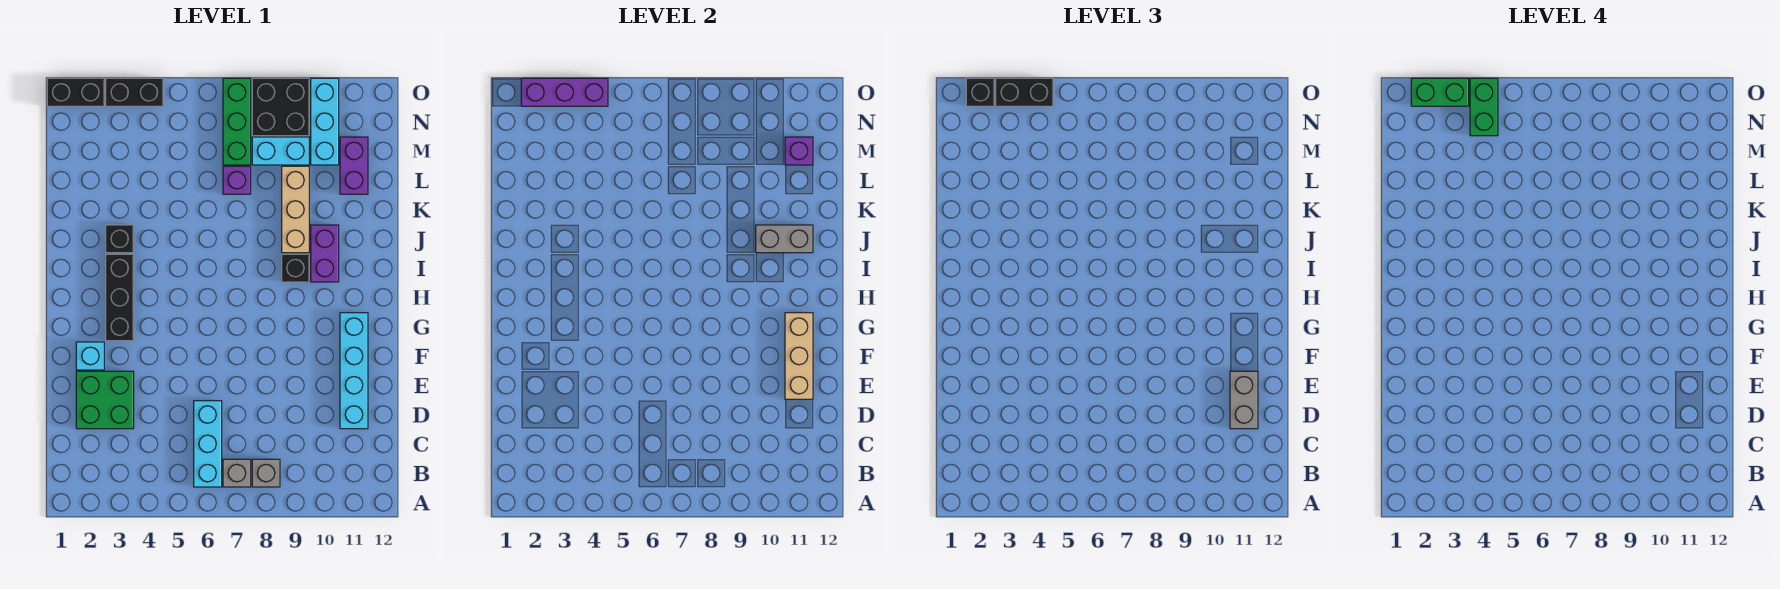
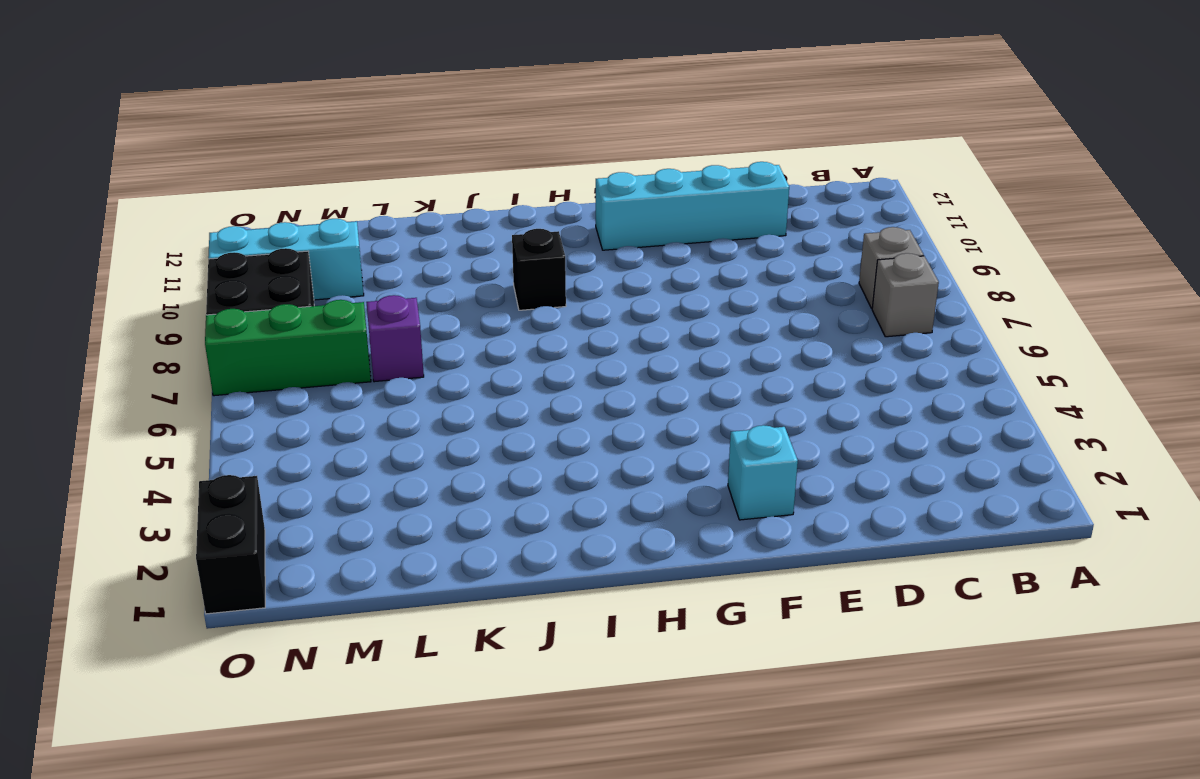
none -> cyan 1x3 brick [194,401,222,487]
none -> green 2x2 brick [76,371,134,429]
none -> black 1x3 brick [106,254,134,341]

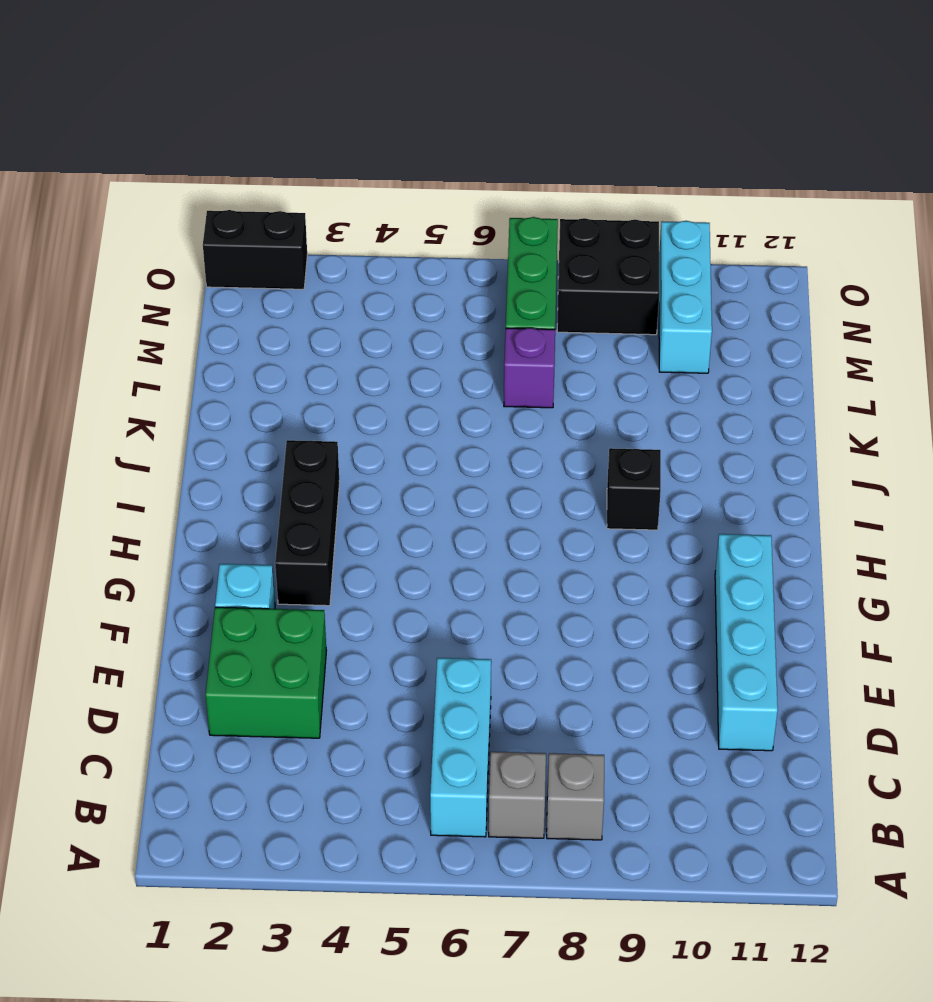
none -> purple 1x2 brick [311,225,339,282]
none -> black 1x1 brick [106,225,134,253]
none -> tan 1x3 brick [282,166,309,253]

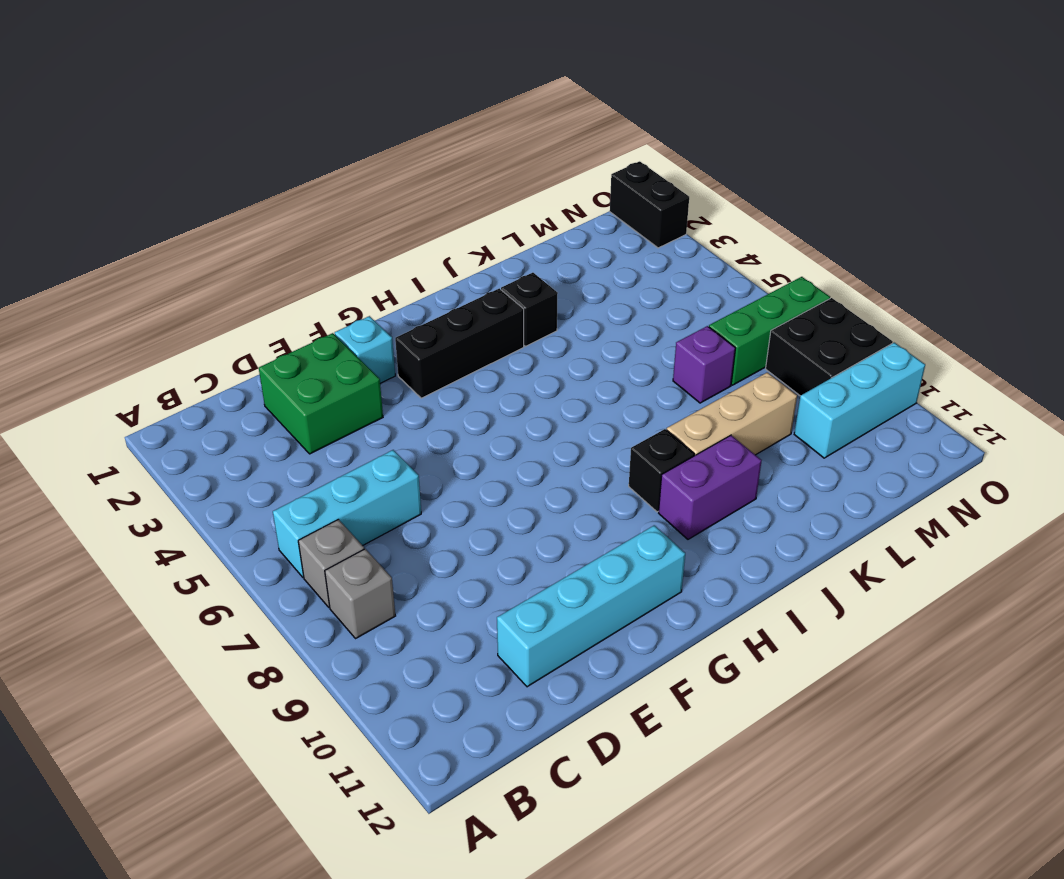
none -> purple 1x2 brick [340,137,368,194]
none -> cyan 1x2 brick [252,137,309,165]
none -> black 1x2 brick [106,78,163,106]

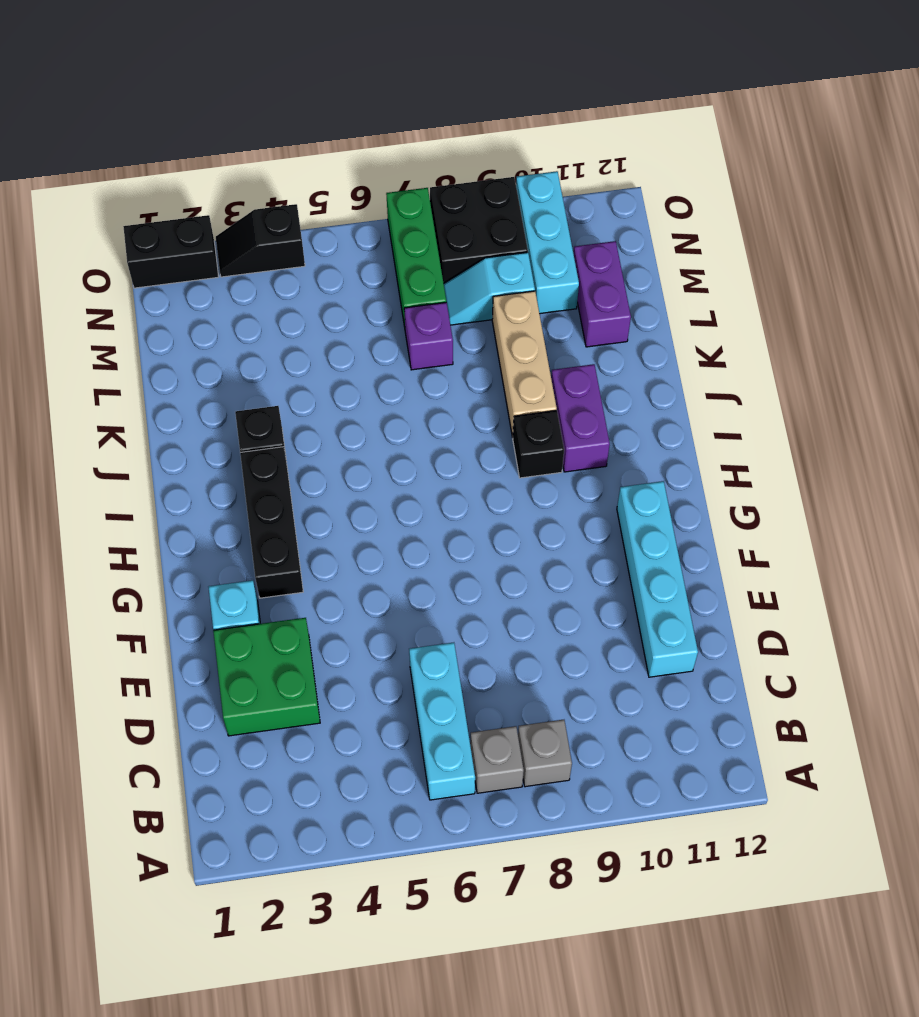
cyan 1x2 slope [444,252,535,325] -> cyan 1x2 brick [252,137,309,165]
black 1x2 slope [216,204,305,277] -> black 1x2 brick [106,78,163,106]
none -> tan 1x3 brick [785,313,813,399]
none -> grey 1x2 brick [756,225,813,253]
none -> purple 1x1 brick [785,137,813,165]

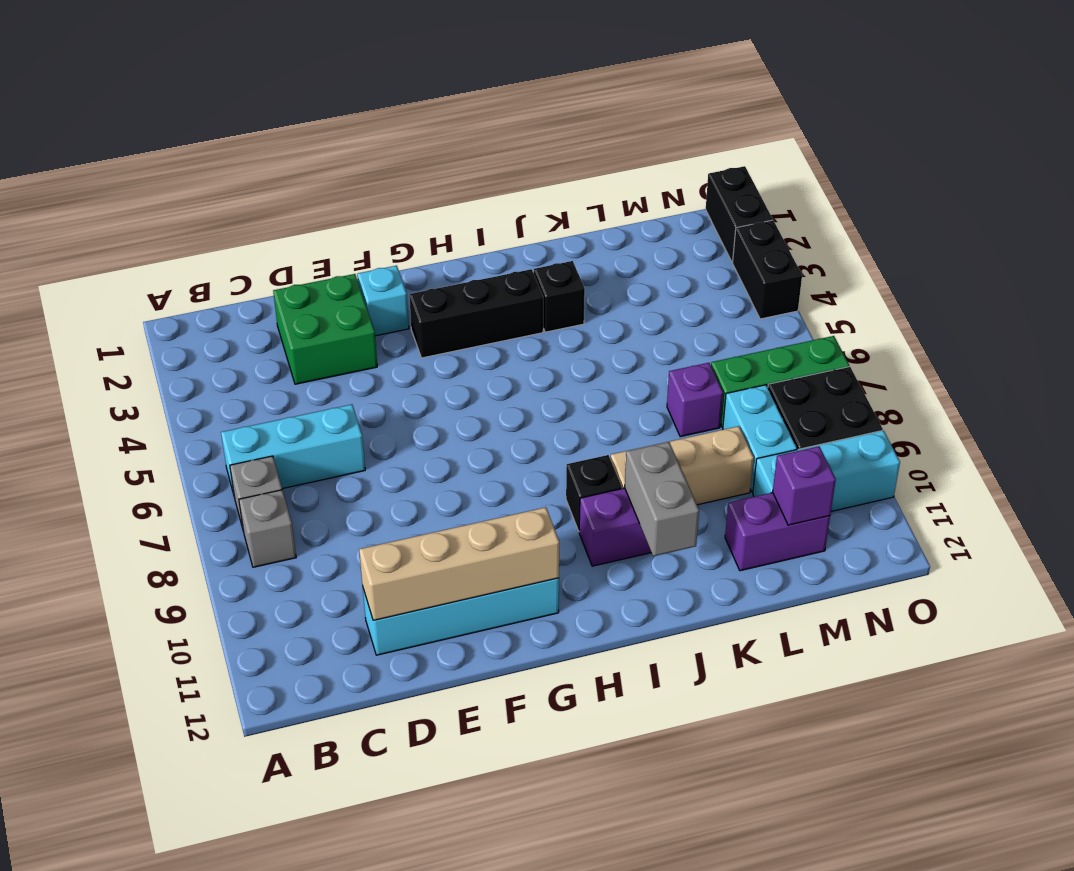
tan 1x4 brick [359,507,559,620] -> tan 1x3 brick [785,313,813,399]
none -> purple 1x3 brick [521,78,608,106]
none -> grey 1x2 brick [1230,371,1258,429]
none -> black 1x1 brick [966,78,994,106]

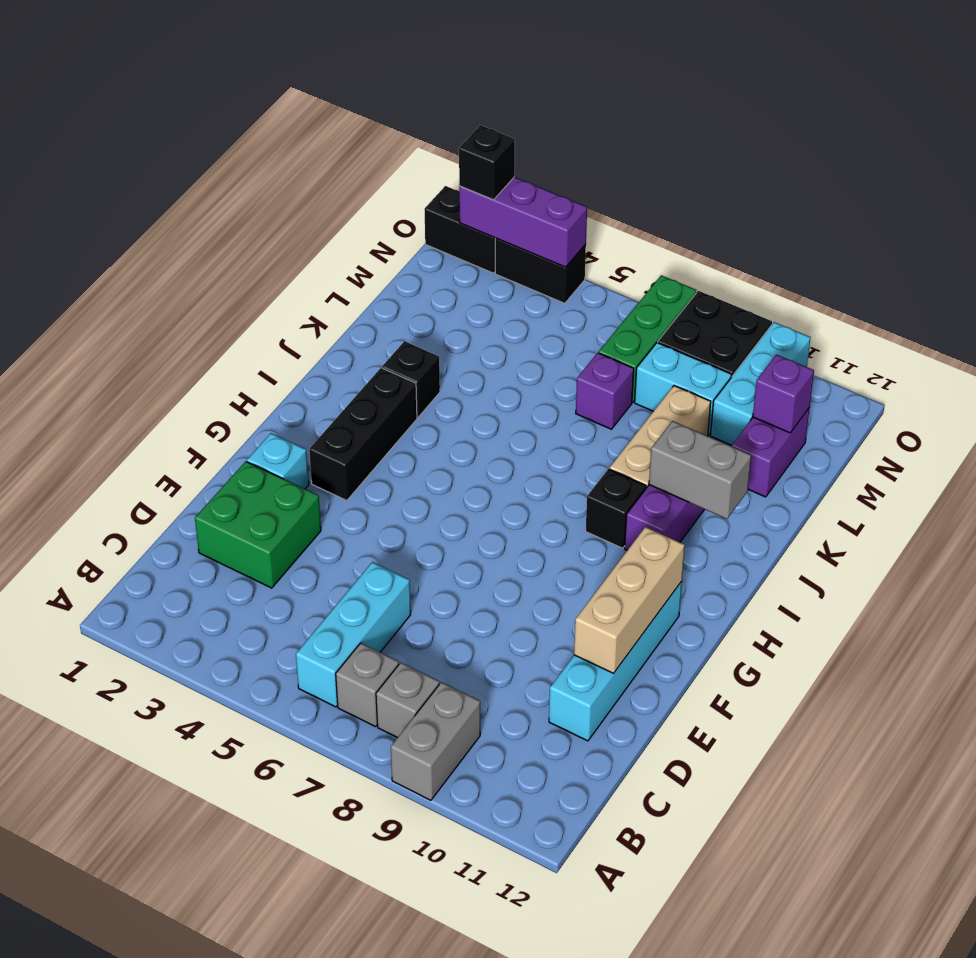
grey 1x2 brick [391,682,480,800] -> grey 1x2 brick moved to [1230,371,1258,429]
none -> black 1x2 brick [996,78,1053,106]
none -> green 1x2 brick [1470,78,1498,136]
none -> green 1x2 brick [1411,78,1469,106]

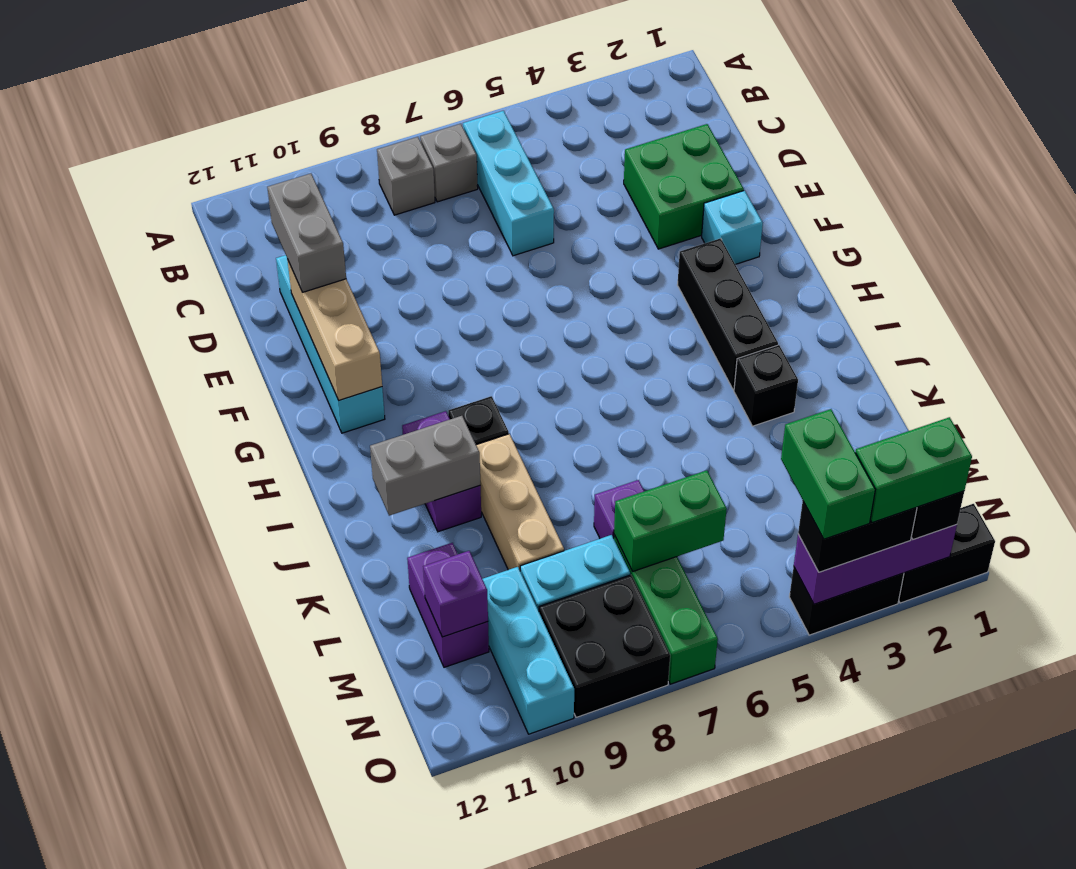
green 1x2 brick [614,470,727,571] -> none

